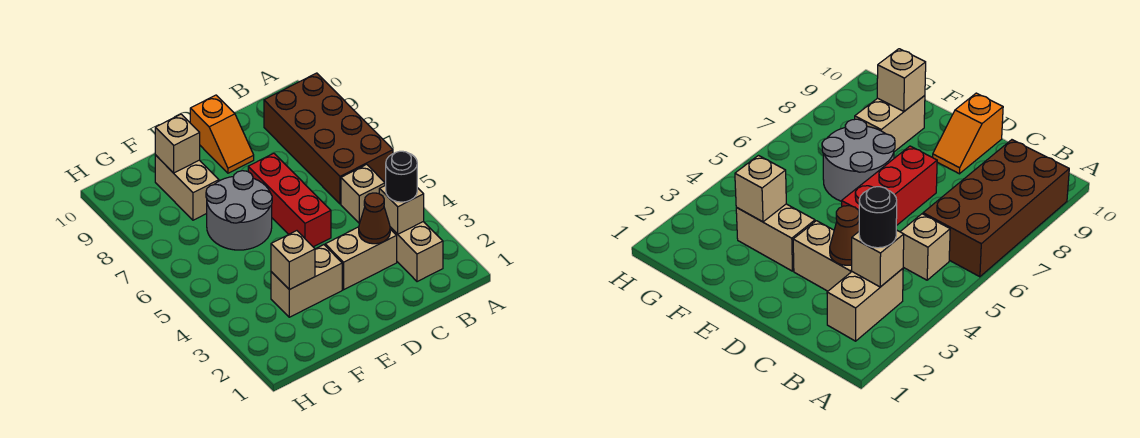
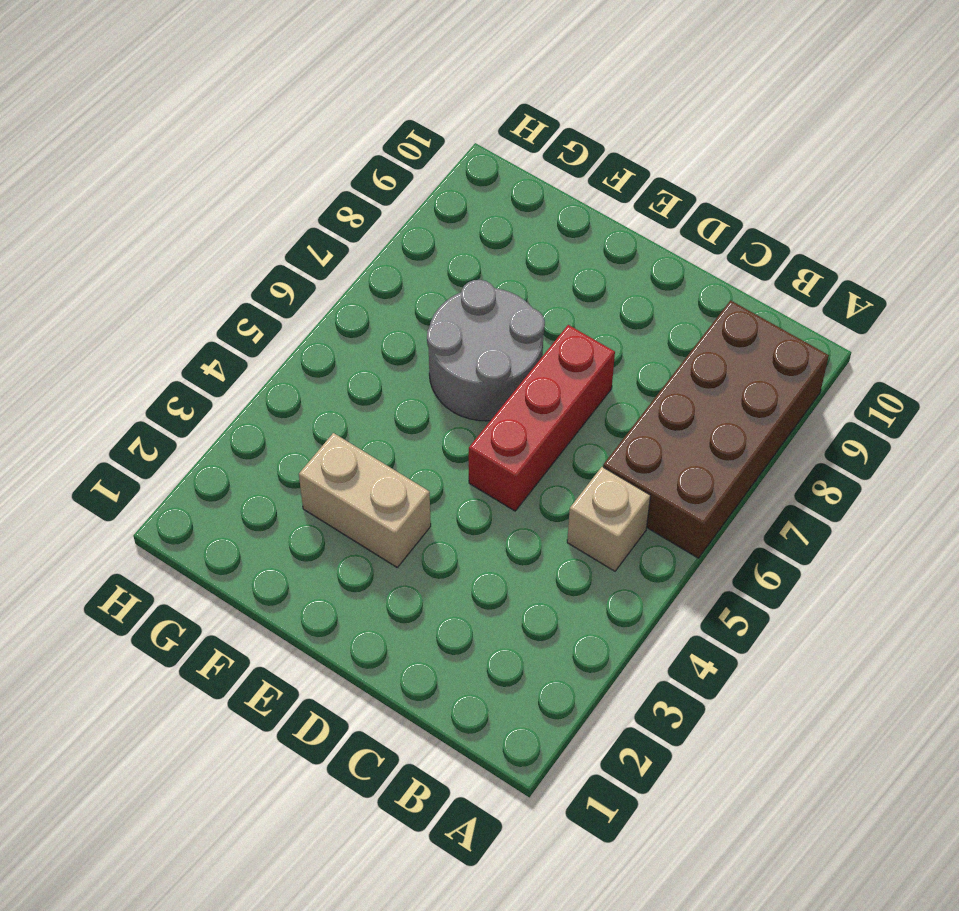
none -> tan 1x2 brick [390,222,443,282]
none -> tan 1x2 brick [325,227,397,290]
none -> orange 1x2 slope [190,95,254,173]

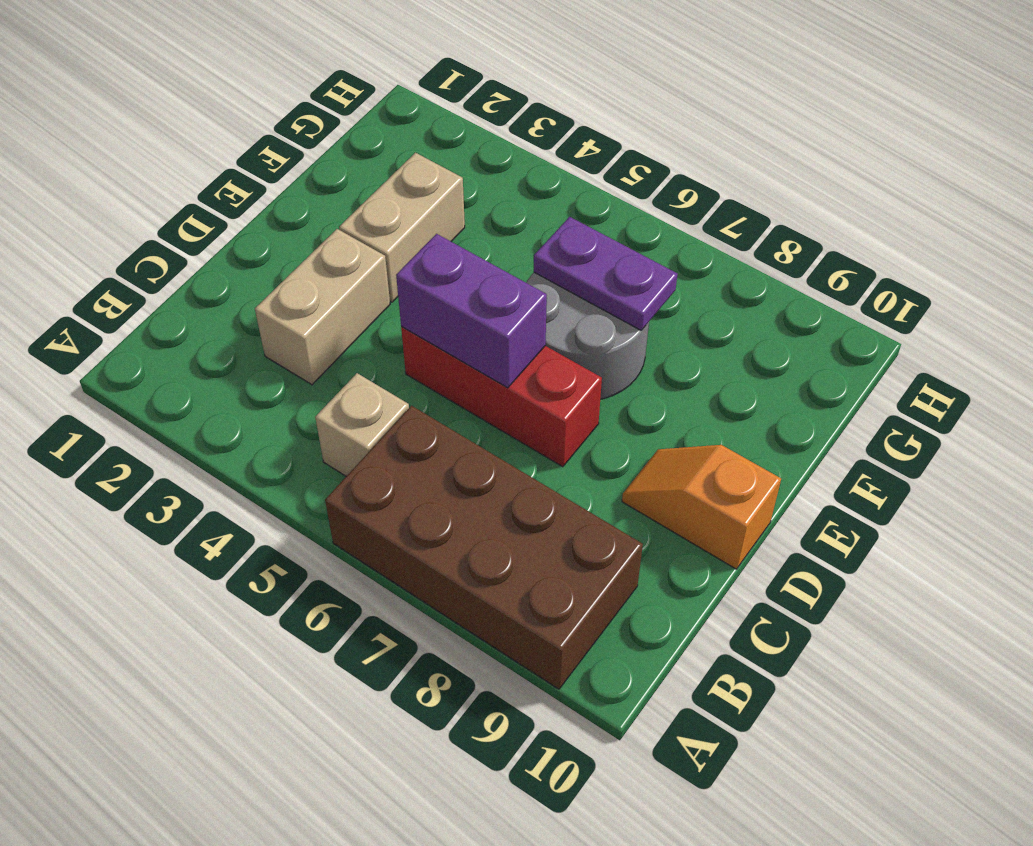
purple 1x2 brick [396,234,547,388] -> none
purple 1x2 plate [534,217,678,330] -> none
none -> tan 1x2 brick [390,222,443,282]
none -> tan 1x2 brick [155,155,219,220]
none -> tan 1x1 brick [379,185,424,234]

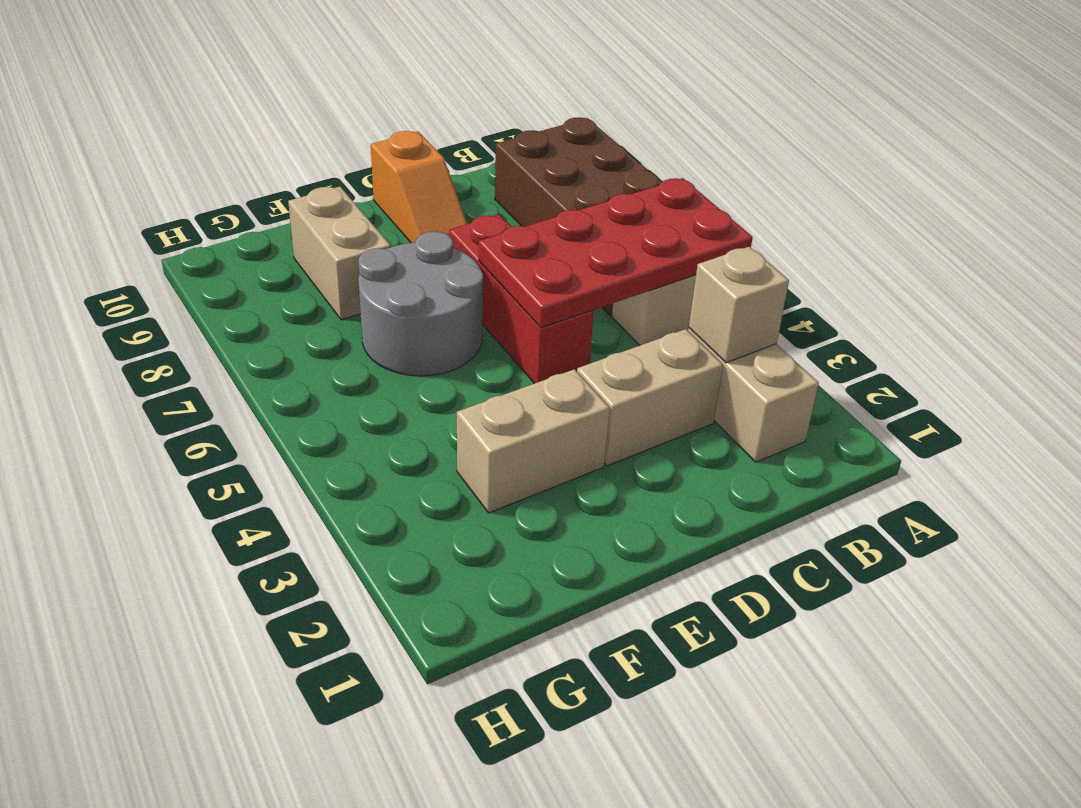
red 2x4 plate [479,178,753,328] -> none
none -> brown 1x1 cone [359,193,390,244]
none -> tan 1x1 brick [271,231,315,290]
none -> tan 1x1 brick [155,114,200,173]

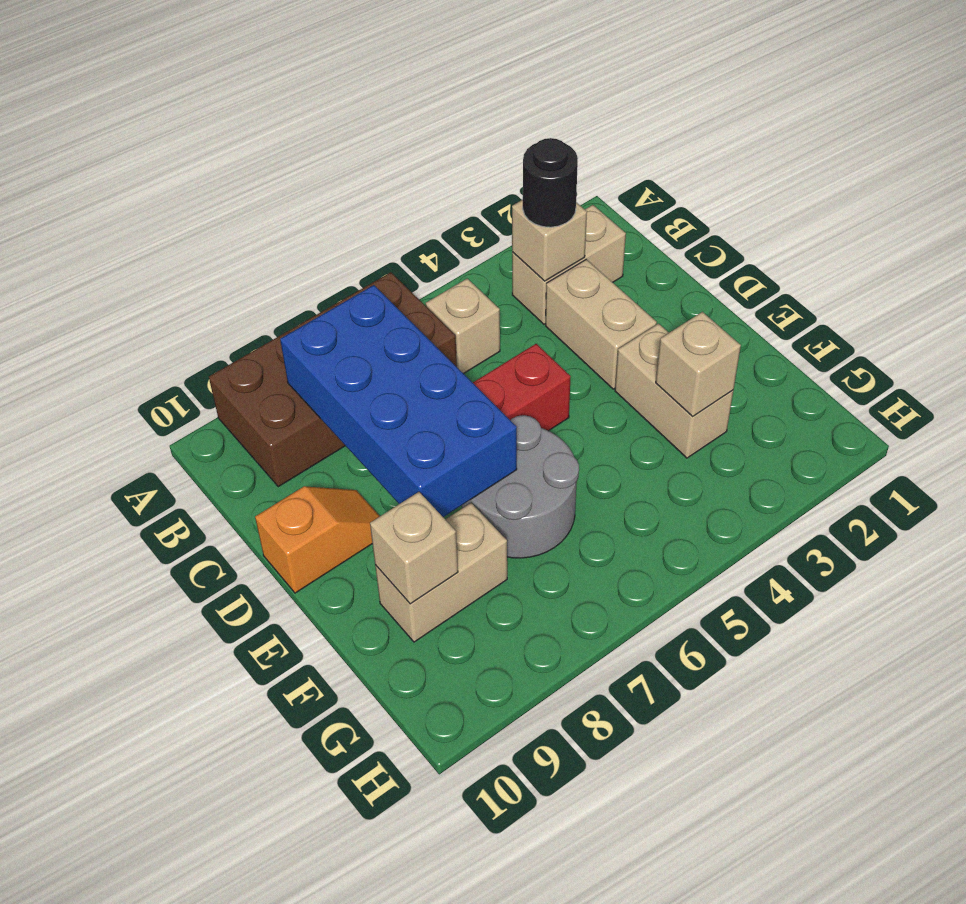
blue 2x4 brick [280,285,517,517] -> none
none -> brown 1x1 cone [359,193,390,244]

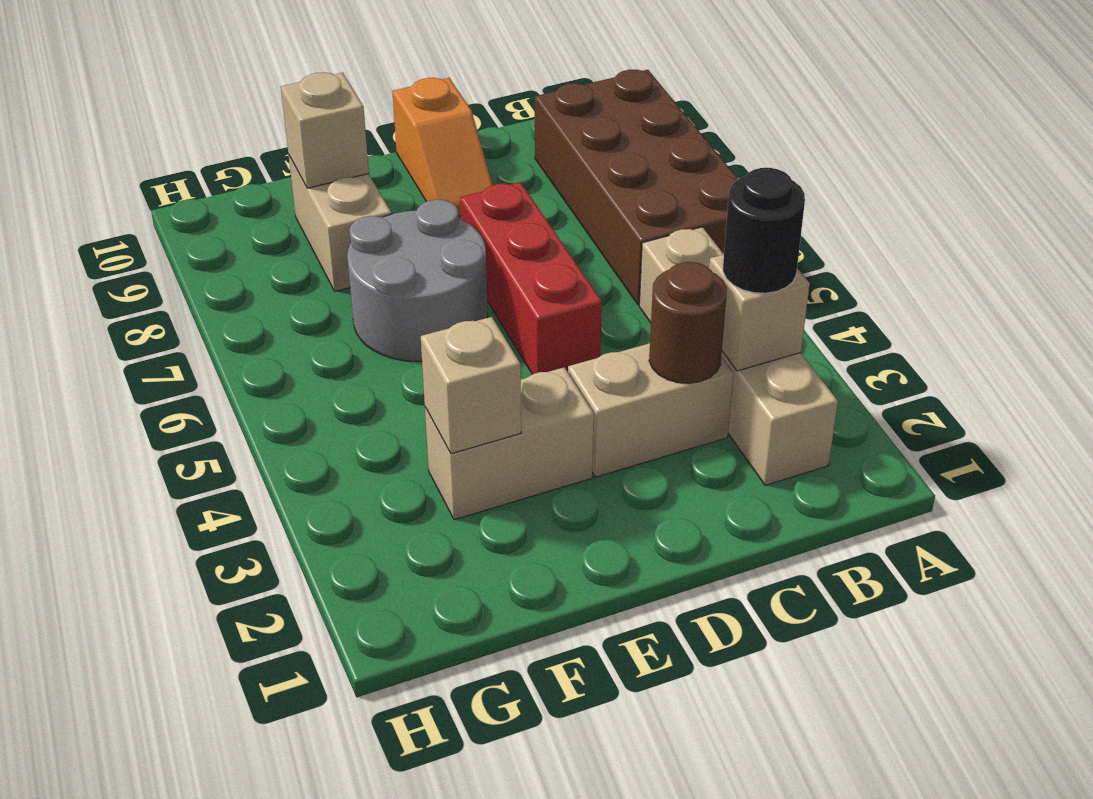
brown 1x1 round brick [649,262,727,383] -> brown 1x1 cone [359,193,390,244]

